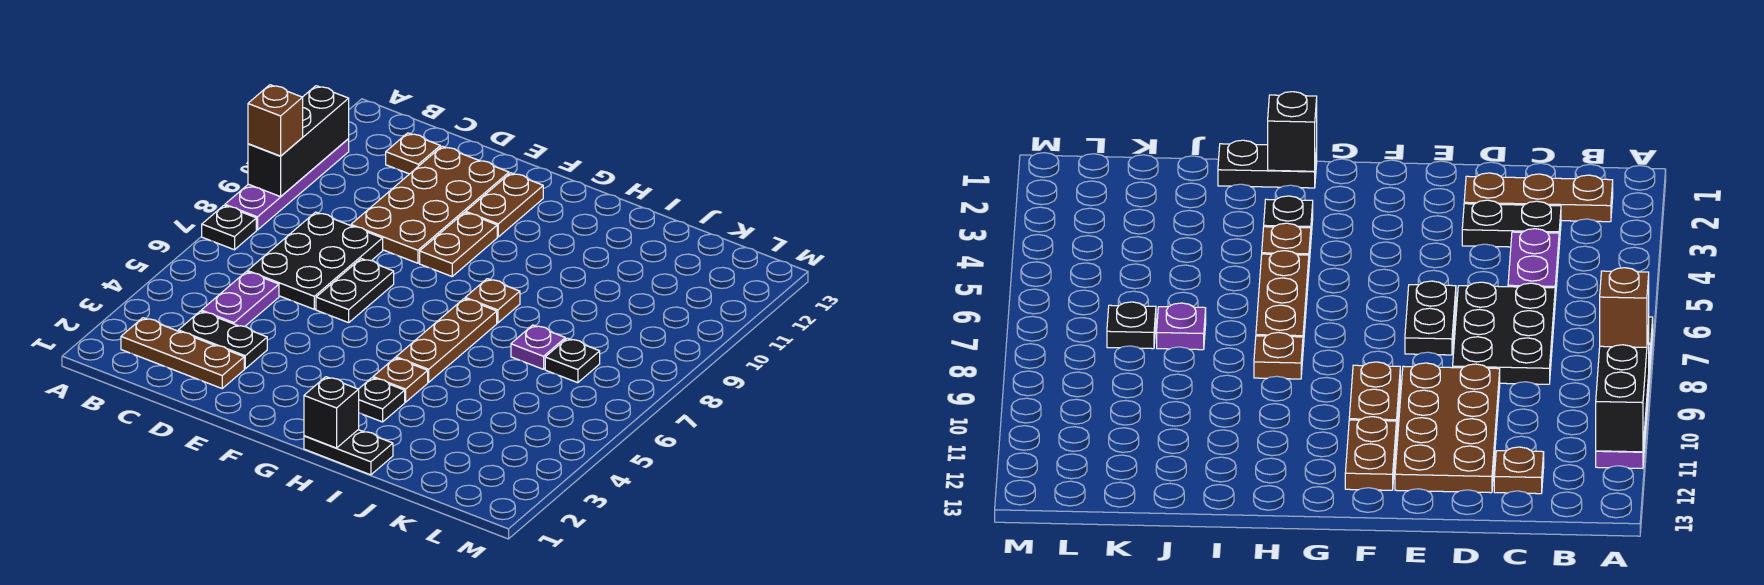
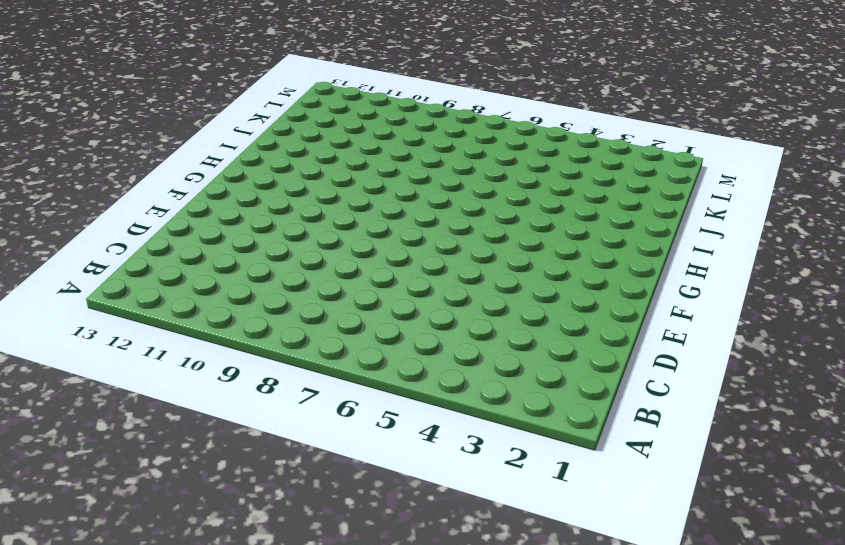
none -> black 1x1 plate [202,206,256,250]
none -> purple 1x4 plate [225,139,349,230]
none -> brown 1x3 plate [121,318,244,388]

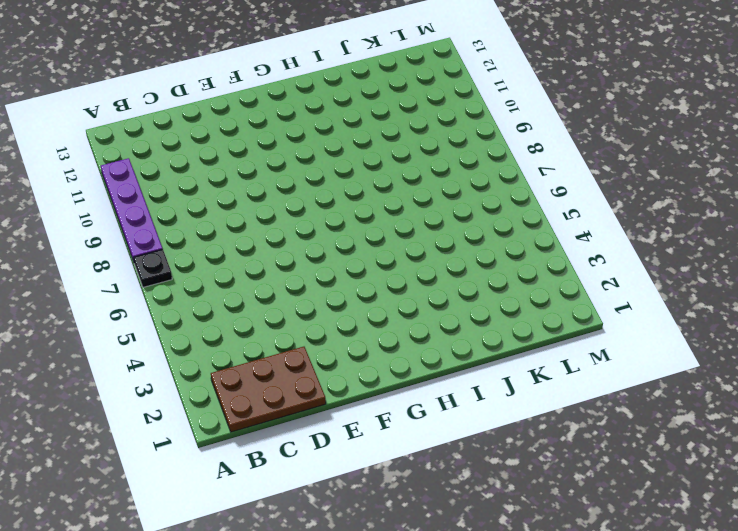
brown 2x3 plate [211,347,326,432] -> brown 1x3 plate [121,318,244,388]
none -> black 1x2 plate [178,311,267,369]
none -> purple 1x2 plate [201,272,279,327]
none -> black 2x3 plate [247,212,383,309]

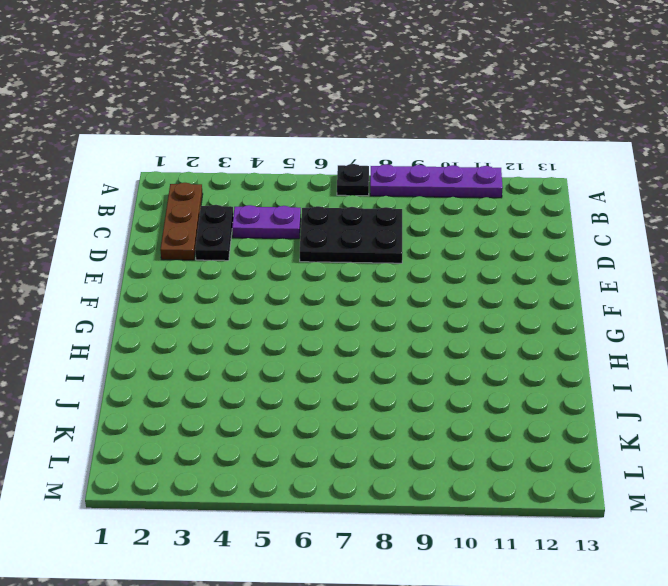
none -> brown 1x1 plate [386,133,440,174]
none -> brown 2x4 plate [351,146,509,263]
none -> black 1x2 plate [316,259,394,323]

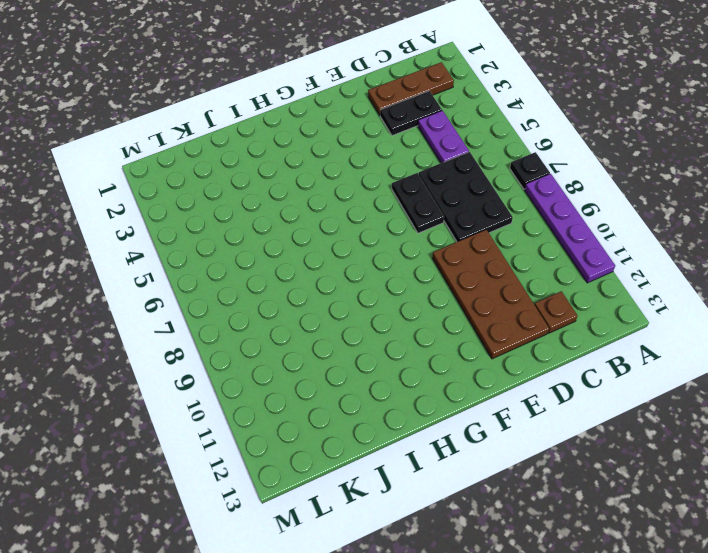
none -> brown 1x2 plate [420,212,497,276]
none -> brown 1x2 plate [466,173,543,237]
none -> black 1x2 plate [304,430,393,475]

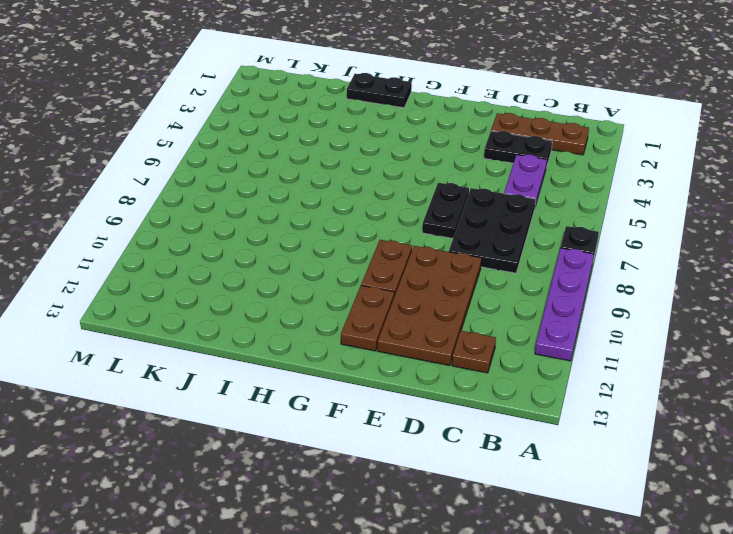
none -> black 1x1 plate [358,378,405,422]
none -> brown 1x1 plate [373,358,428,402]
none -> brown 1x3 plate [396,298,497,382]

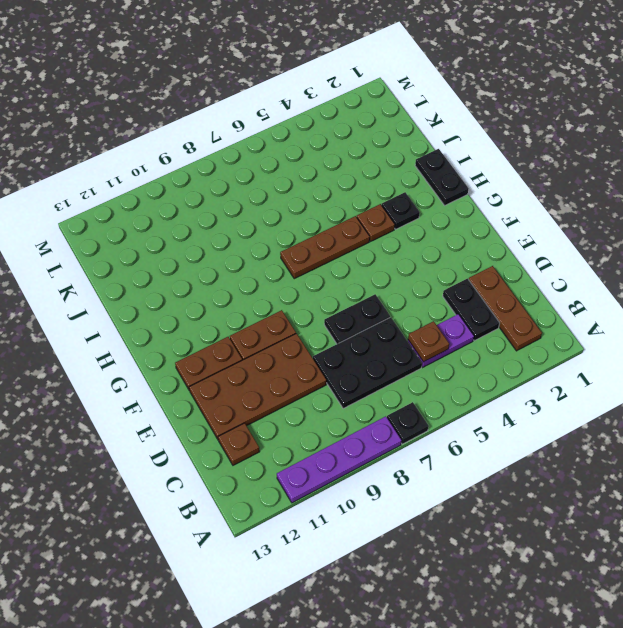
brown 1x1 plate [408,321,449,362] -> brown 1x1 plate moved to [465,279,520,323]
none -> purple 1x1 plate [511,325,565,369]
none -> black 1x1 plate [545,338,600,383]
none -> black 1x3 brick [248,86,349,197]

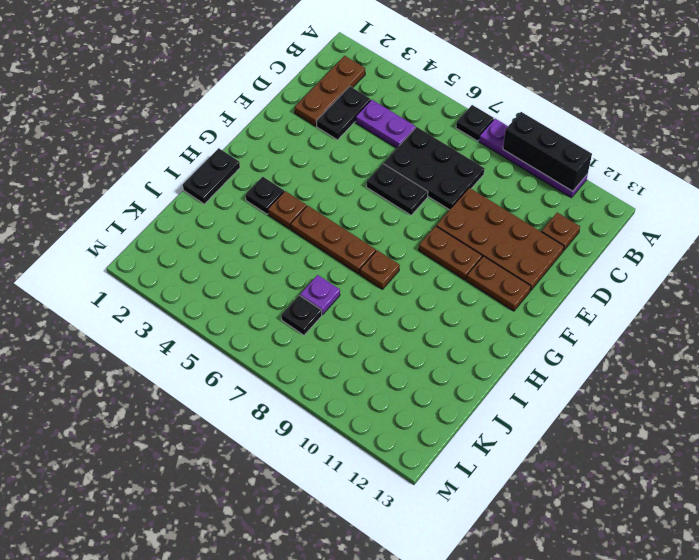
none -> black 1x1 brick [304,377,359,448]
none -> brown 1x1 brick [248,85,303,156]

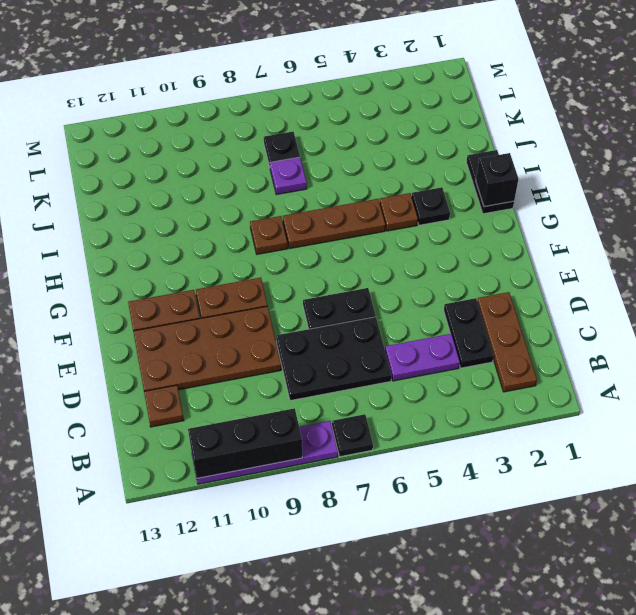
none -> brown 1x1 brick [248,85,303,156]

